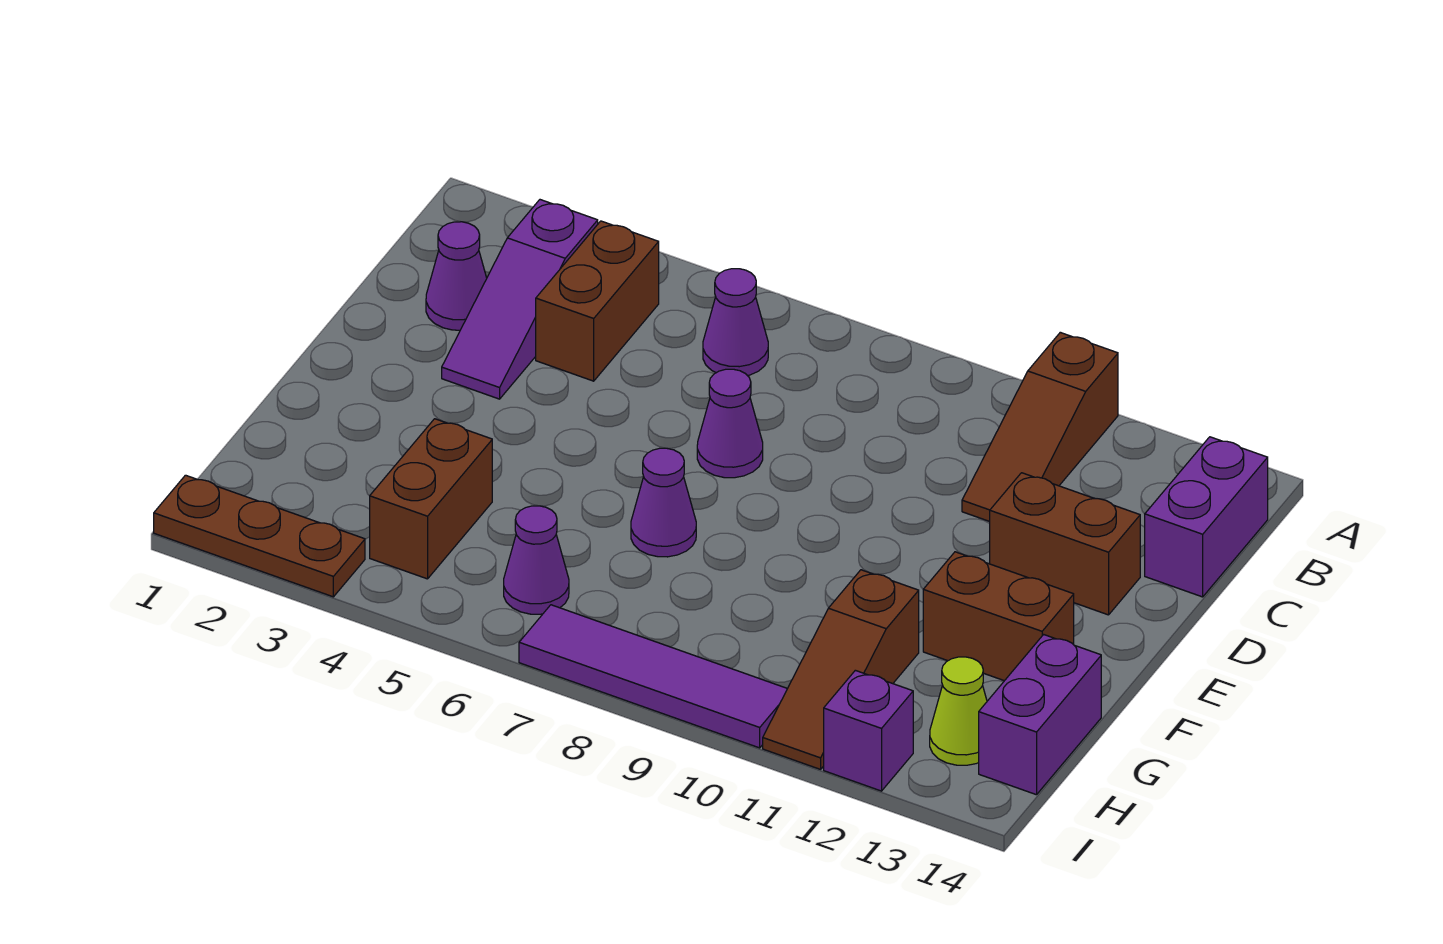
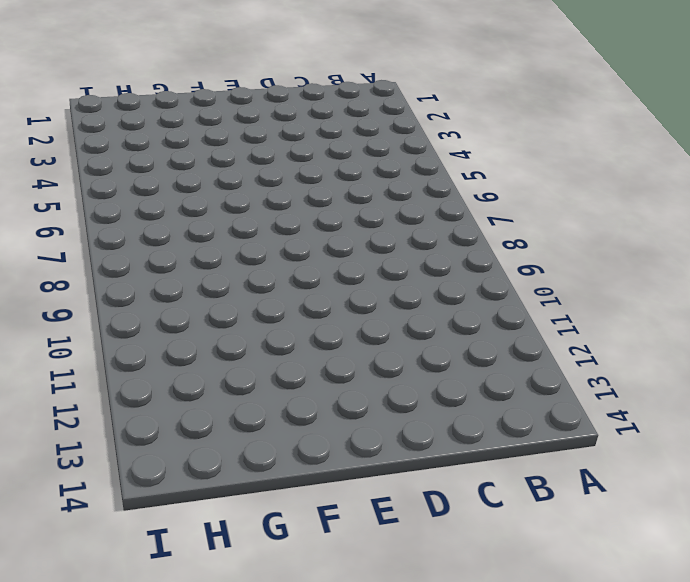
none -> brown 1x3 slope [962,332,1118,522]
none -> purple 1x3 slope [442,200,598,399]
none -> brown 1x2 brick [536,221,659,381]

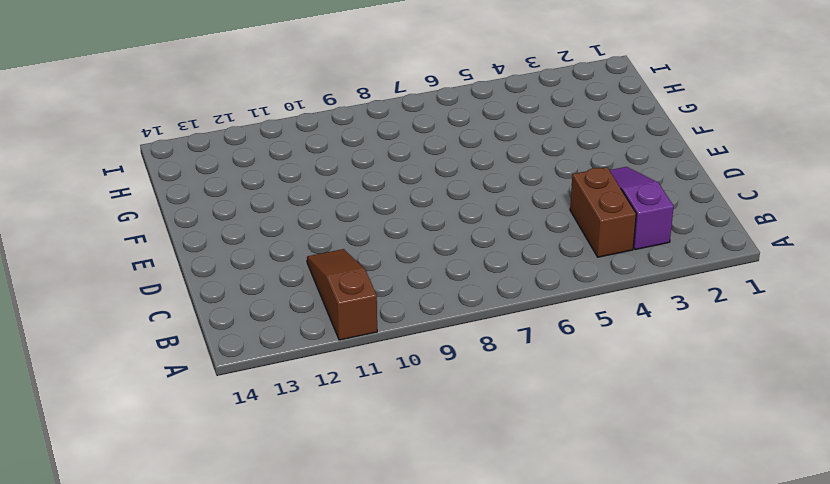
none -> purple 1x1 cone [703,269,768,376]
none -> purple 1x2 brick [1145,437,1268,597]
none -> purple 1x1 cone [426,222,487,330]

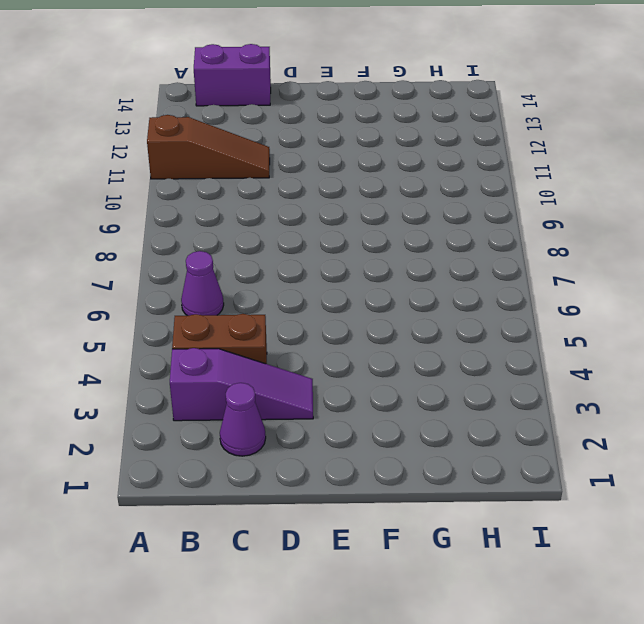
none -> purple 1x1 cone [697,369,763,478]
none -> brown 1x2 brick [990,473,1140,615]
none -> purple 1x1 cone [631,448,696,557]

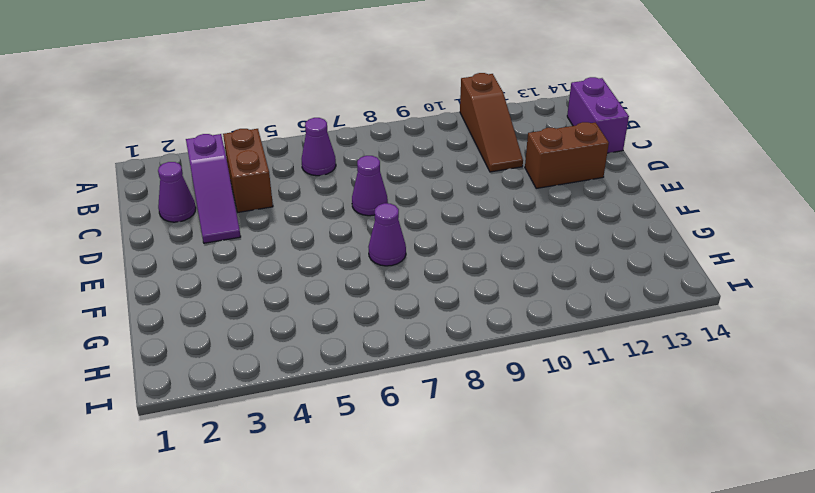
none -> brown 1x2 brick [923,552,1074,681]
none -> brown 1x2 brick [370,419,492,579]
none -> brown 1x3 slope [763,570,919,769]

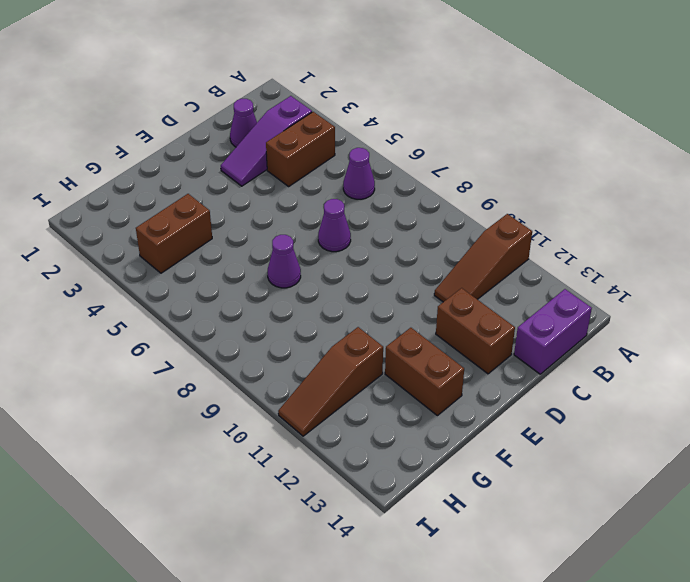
none -> purple 1x2 brick [979,635,1101,795]
none -> purple 1x1 cone [504,506,569,614]
none -> lime 1x1 cone [930,657,987,765]

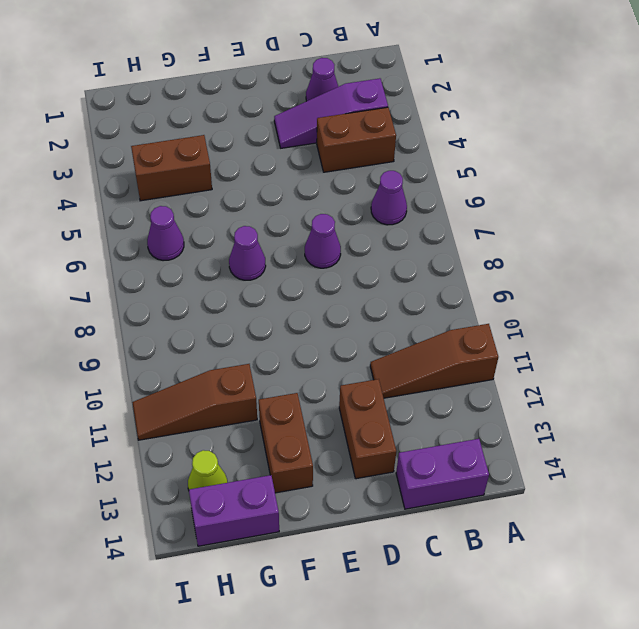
none -> brown 1x3 plate [154,475,365,597]
none -> purple 1x4 tile [519,605,787,748]
none -> purple 1x1 brick [824,670,913,791]

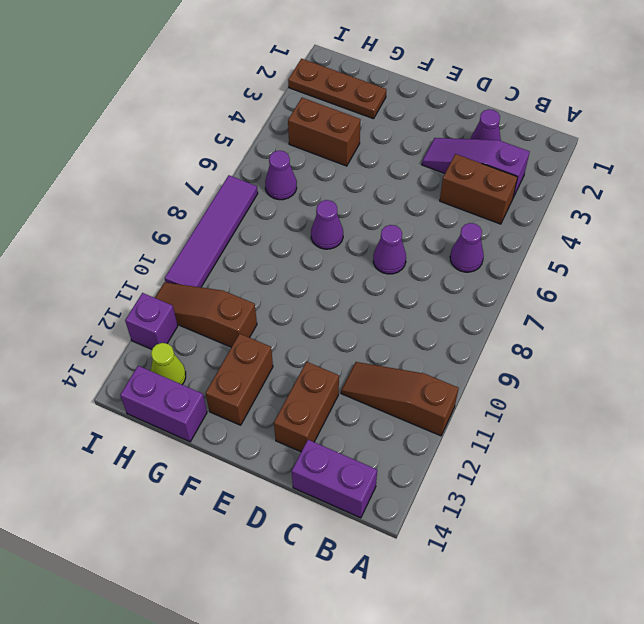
brown 1x3 plate [288,59,386,119] -> brown 1x3 plate turned to [154,475,365,597]

